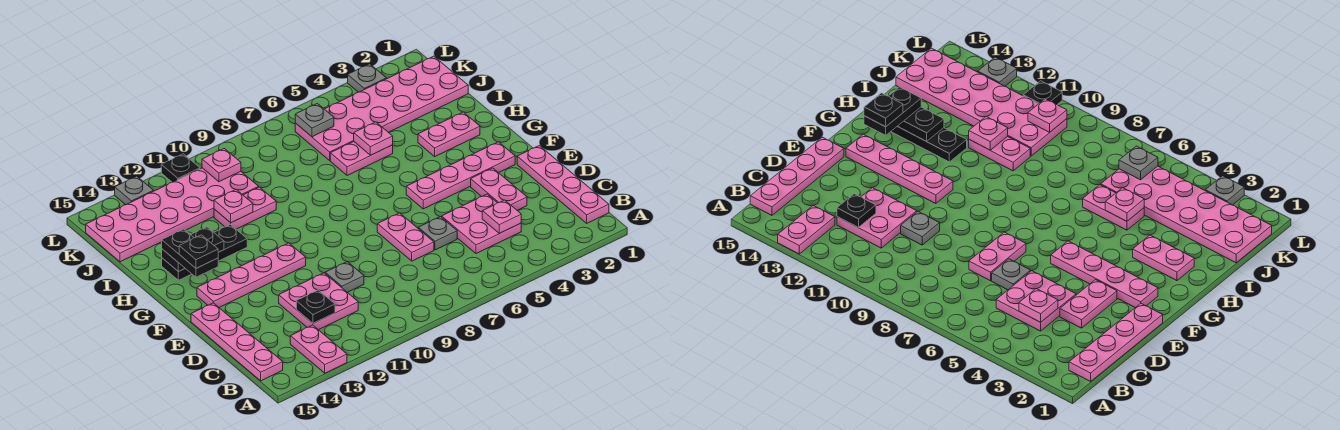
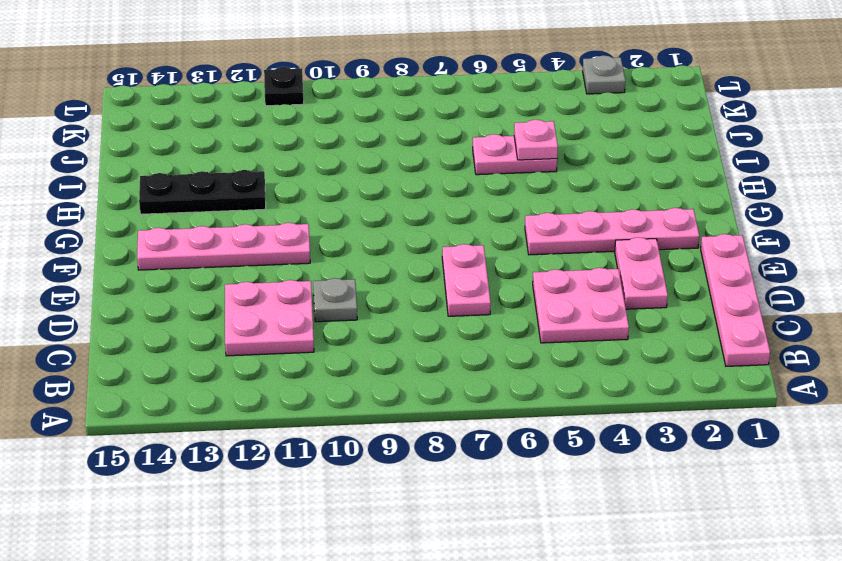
none -> pink 1x2 plate [290,325,347,373]
none -> pink 1x4 plate [191,303,283,381]
none -> grey 1x1 plate [418,217,457,250]

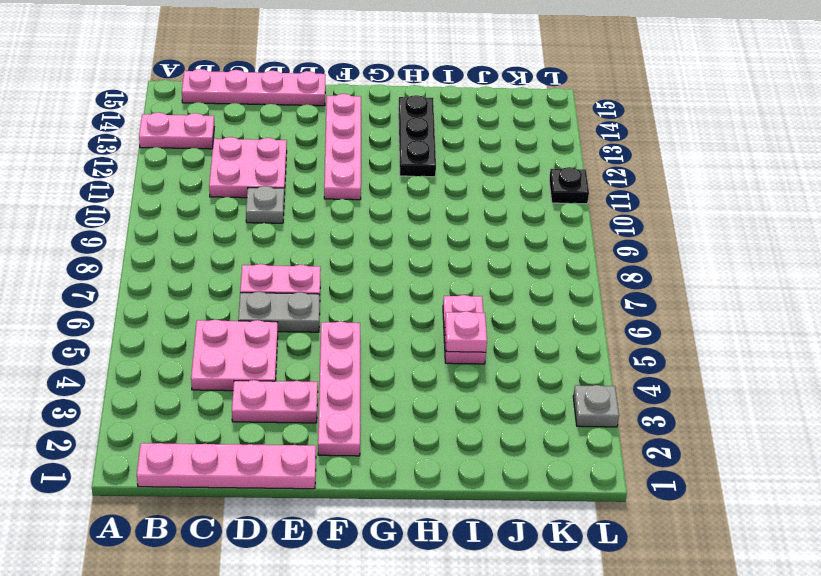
grey 1x2 plate [238,292,320,332] -> grey 1x1 plate [418,217,457,250]
none -> pink 1x2 plate [418,112,480,156]
none -> pink 1x2 plate [214,187,276,229]
none -> pink 2x6 plate [295,56,468,160]

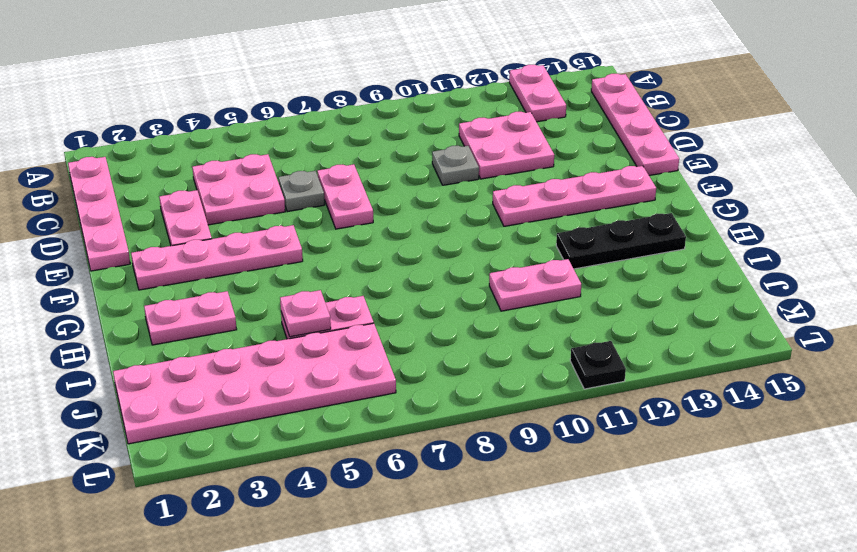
none -> pink 2x6 plate [86,168,259,262]
none -> grey 1x1 plate [348,64,386,92]
none -> grey 1x1 plate [115,176,154,205]

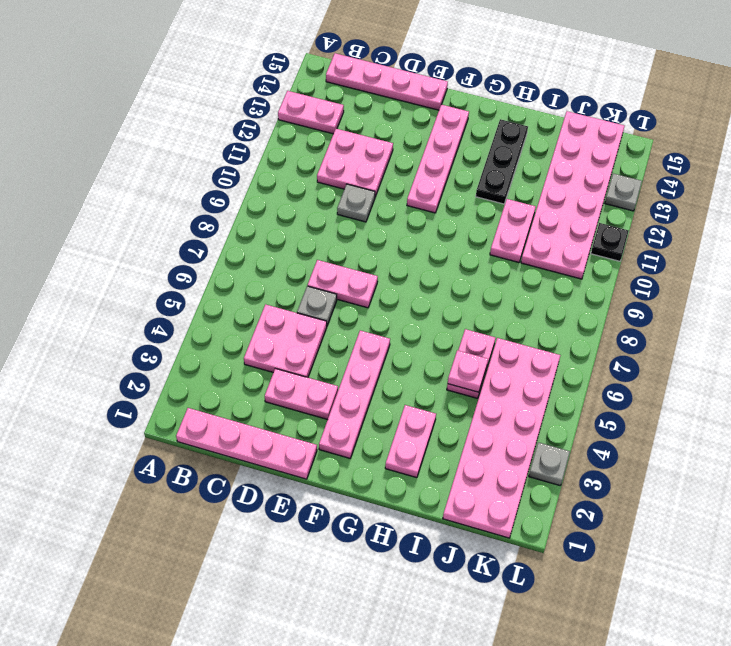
none -> pink 1x1 plate [482,200,521,233]
none -> black 1x1 plate [296,290,335,323]
none -> black 1x2 plate [162,227,224,271]

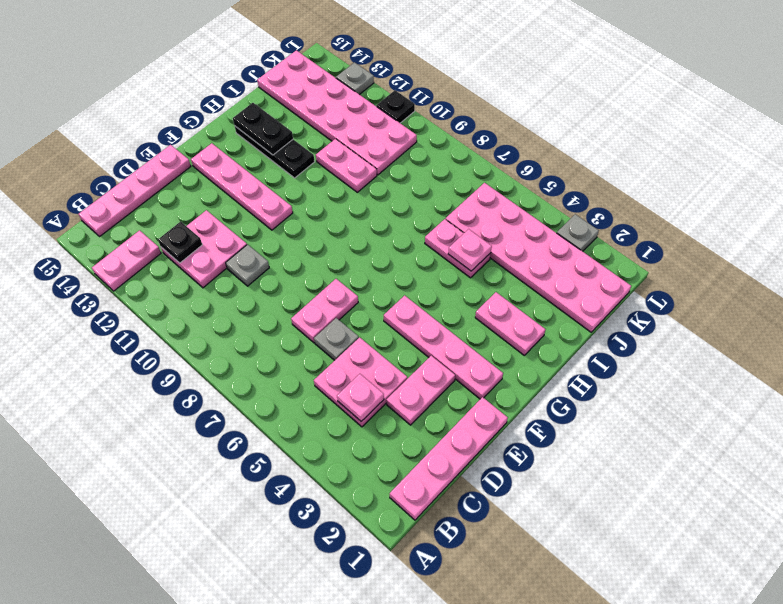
none -> pink 1x1 plate [214,190,253,223]
none -> grey 1x1 plate [295,103,334,137]
none -> pink 1x1 plate [202,149,241,182]

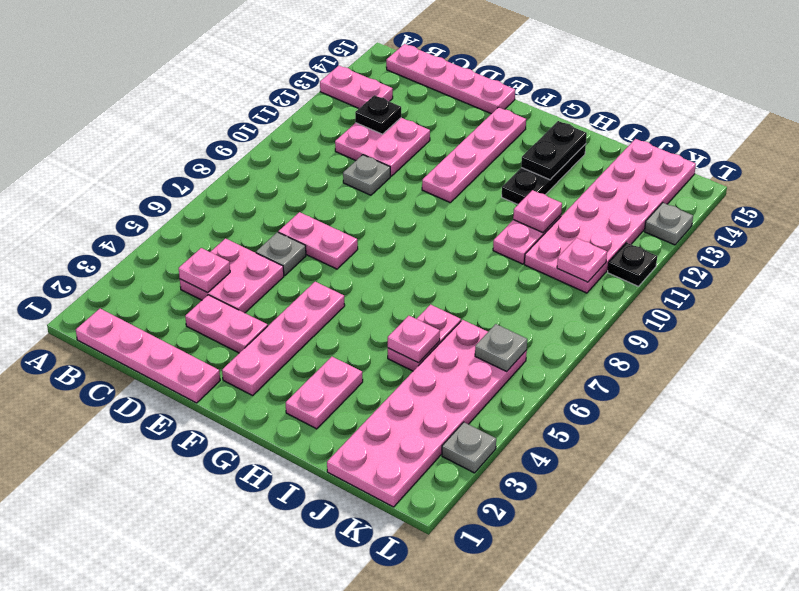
none -> black 1x2 plate [162,229,218,277]
none -> black 1x1 plate [179,235,218,268]

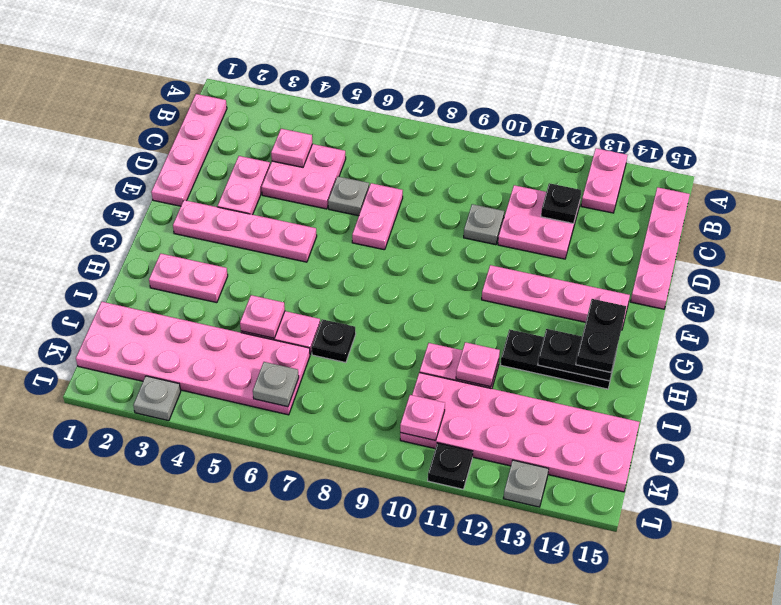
black 1x1 plate [312,319,356,363] -> black 1x1 plate moved to [179,235,218,268]

